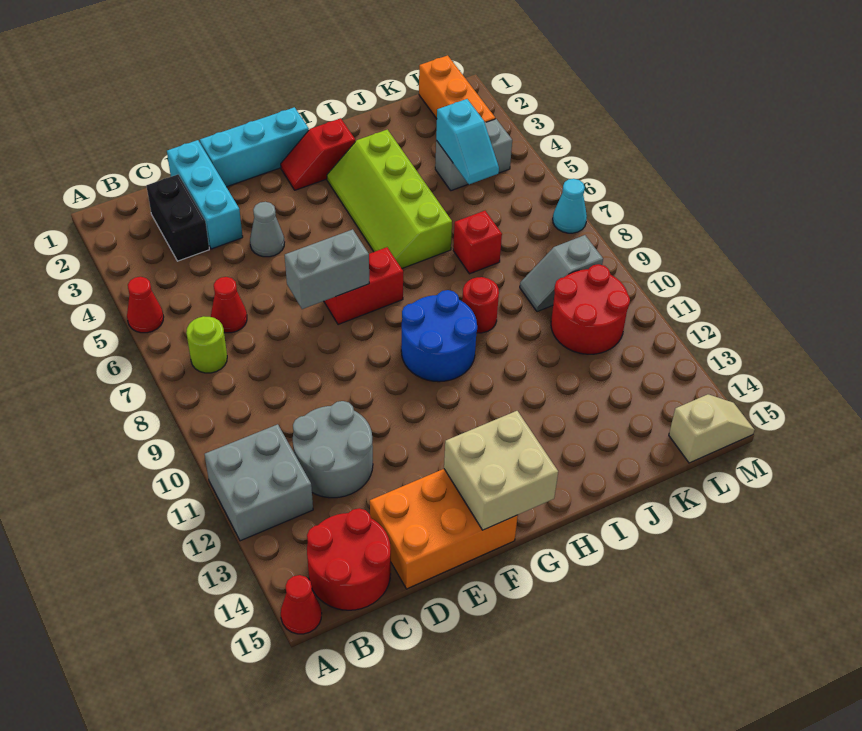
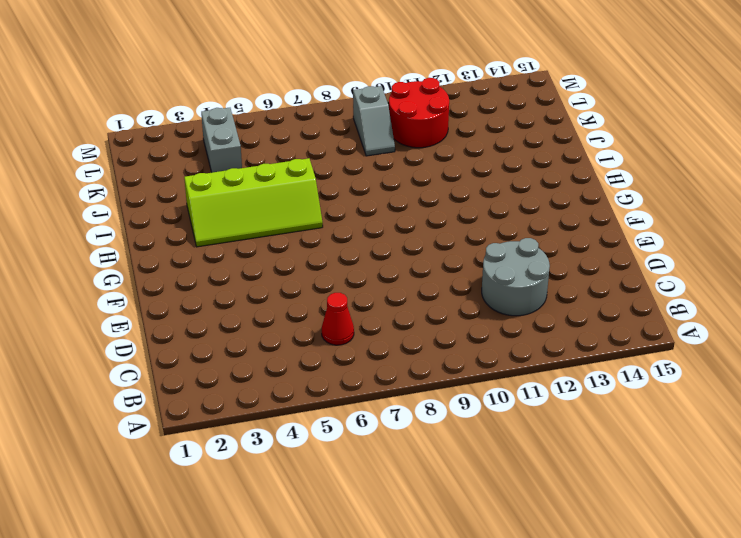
none -> red 1x1 cone [127,277,164,333]
none -> grey 2x2 brick [205,424,313,541]
none -> red 1x1 cone [281,575,322,634]

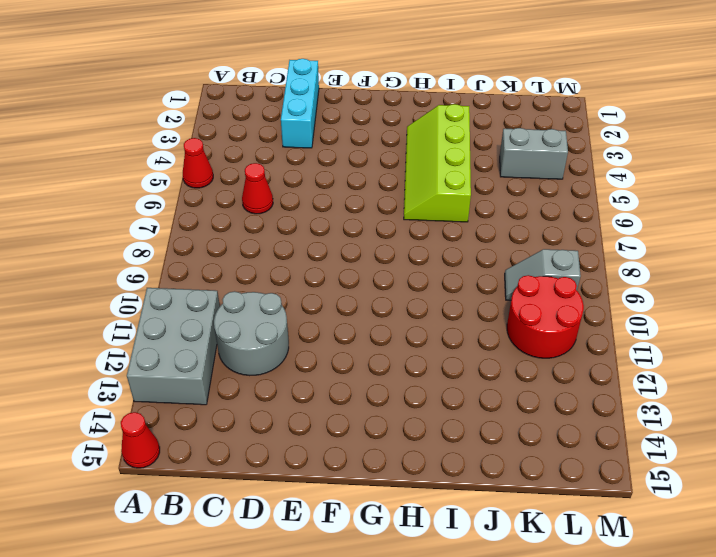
grey 2x3 brick [127,288,220,405] -> grey 2x2 brick [205,424,313,541]
none -> lime 1x1 round brick [186,316,227,373]
none -> red 2x2 round brick [307,508,391,610]
none -> black 1x2 brick [146,174,209,261]

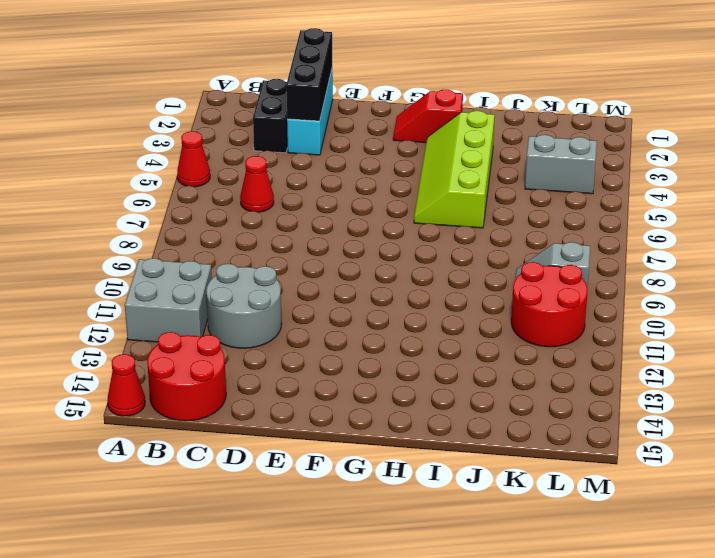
black 1x3 brick [286,28,332,121] -> none
none -> lime 1x1 round brick [186,316,227,373]
none -> orange 2x3 brick [370,469,518,589]
none -> cyan 1x3 brick [200,107,309,187]

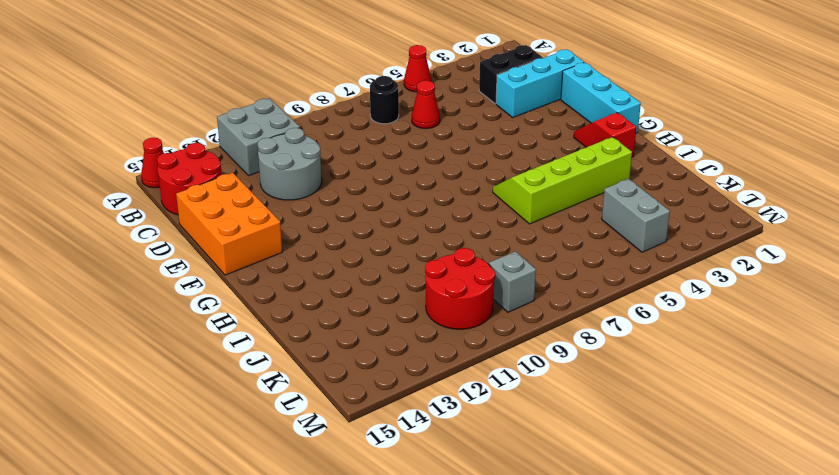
black 1x1 round brick [370,76,399,124] -> lime 1x1 round brick [186,316,227,373]
none -> grey 1x1 cone [250,202,284,257]
none -> red 1x2 brick [324,247,403,325]
none -> blue 2x2 round brick [401,290,477,382]

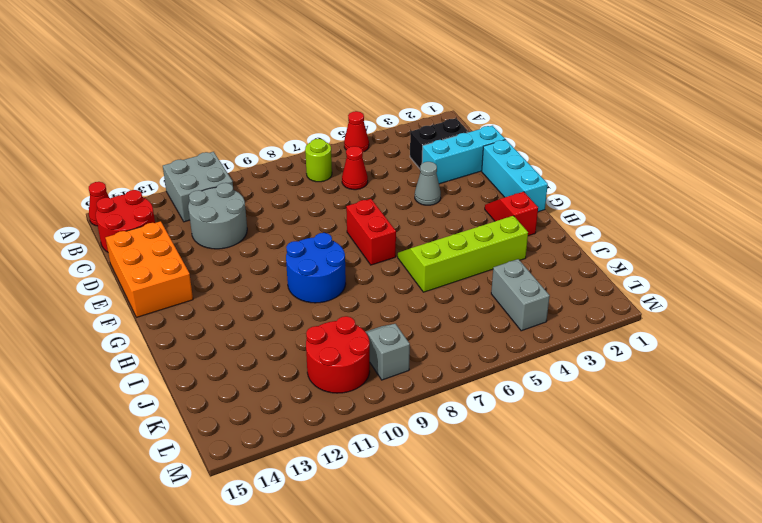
none -> red 1x1 round brick [462,277,499,333]
none -> red 1x1 brick [453,211,502,274]
none -> orange 1x3 brick [419,55,495,123]

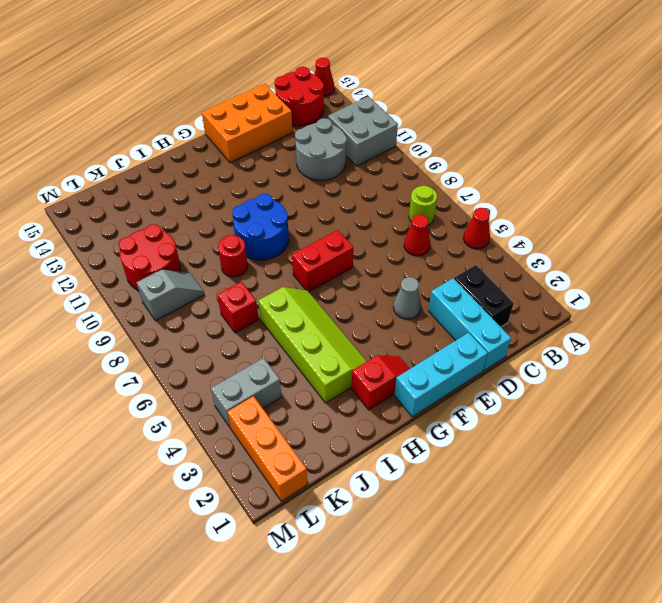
none -> tan 1x2 slope [669,394,754,463]
none -> cyan 1x1 cone [553,179,587,233]
none -> grey 1x2 brick [285,229,369,309]

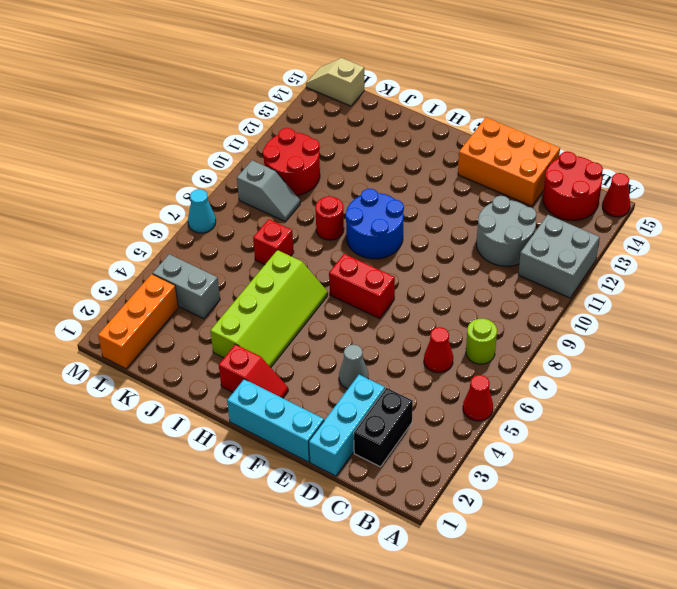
none -> grey 1x2 brick [285,229,369,309]
none -> tan 2x2 brick [444,411,558,530]
none -> cyan 1x2 slope [436,99,499,184]

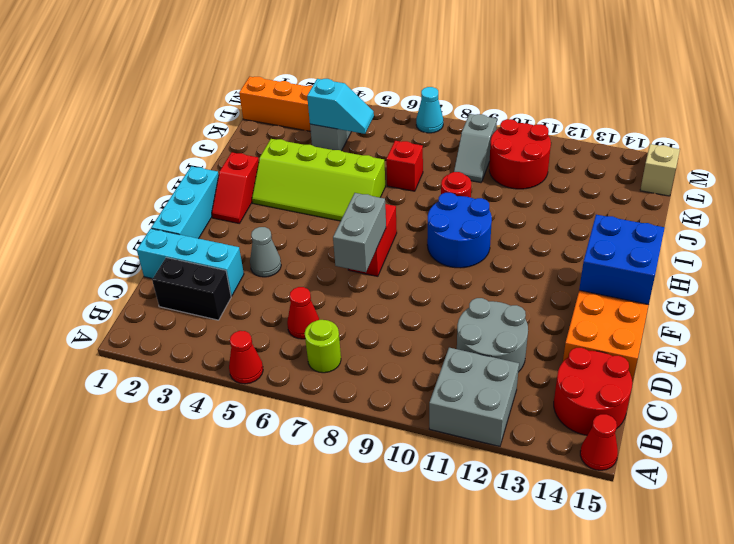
blue 2x2 brick [579,215,665,305] -> tan 2x2 brick [444,411,558,530]

